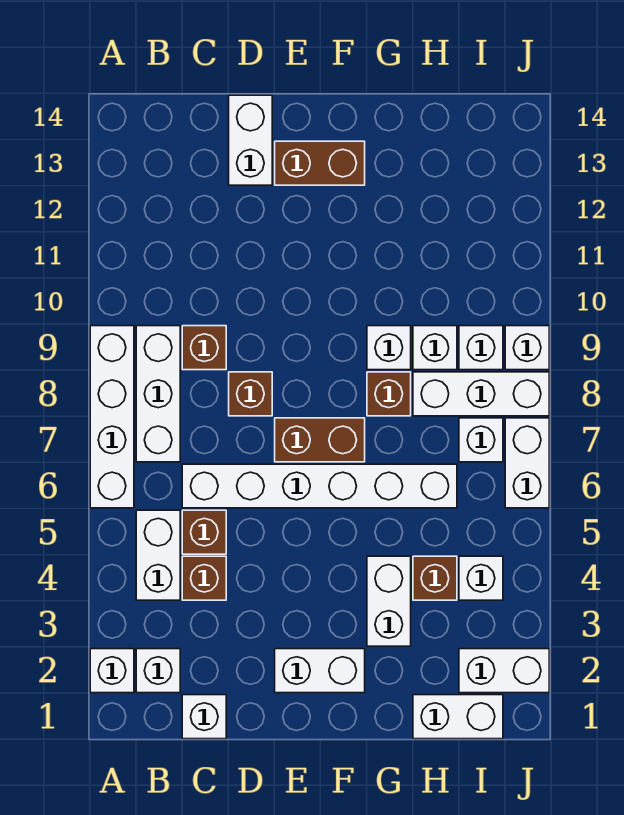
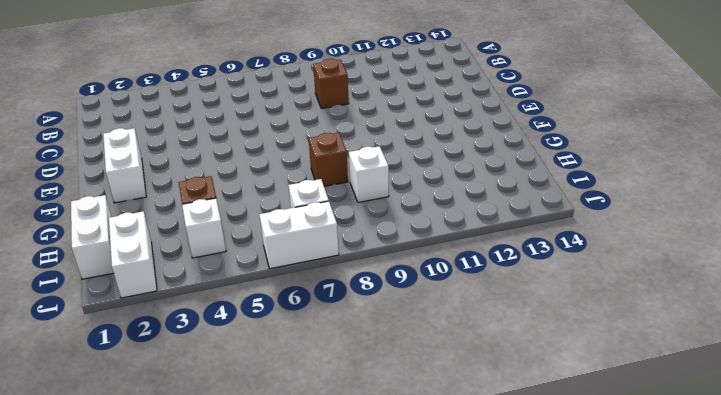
none -> white 1x1 brick [90,649,134,693]
none -> white 1x4 brick [90,326,134,508]
none -> white 1x1 brick [136,649,180,693]

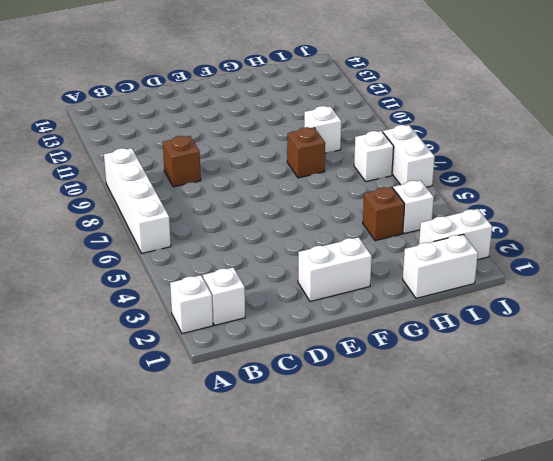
none -> white 1x2 brick [136,510,180,600]
none -> white 1x3 brick [136,326,180,462]
none -> white 1x1 brick [182,695,226,739]

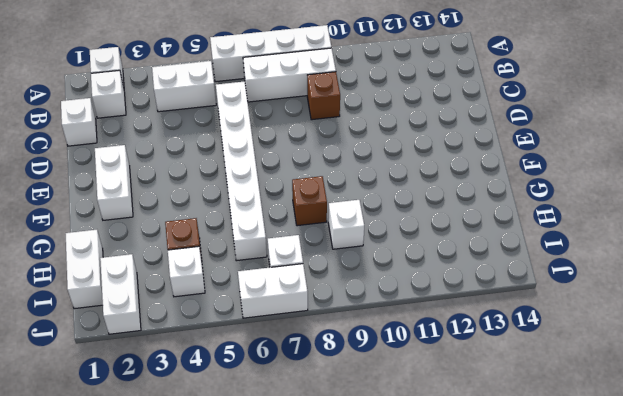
none -> brown 1x1 brick [182,556,226,600]
none -> brown 1x1 brick [182,510,226,554]
none -> brown 1x1 brick [229,372,272,416]

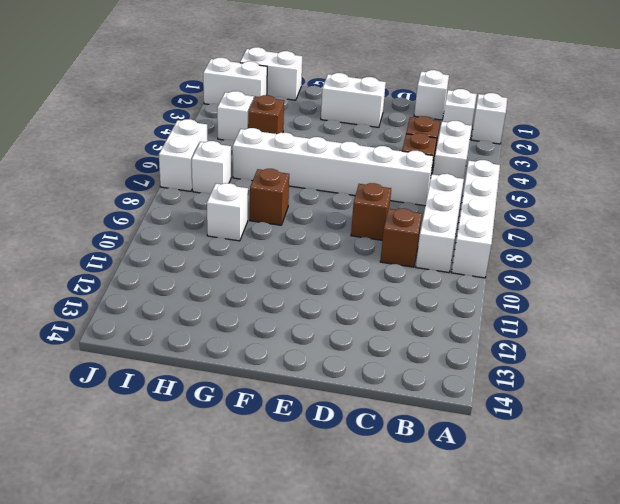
none -> white 1x2 brick [229,95,272,185]
none -> brown 1x2 brick [275,418,365,462]
none -> brown 1x2 brick [275,141,365,185]

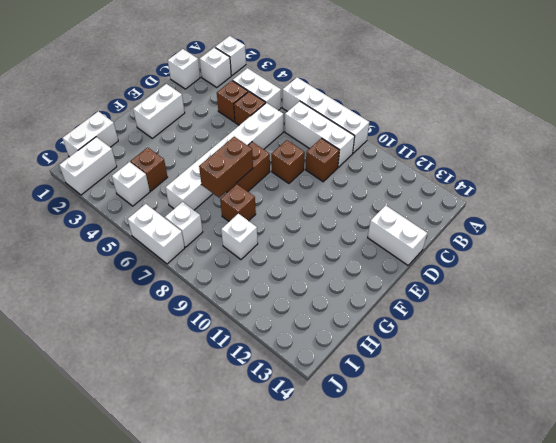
brown 1x2 brick [199,137,253,198] -> brown 1x2 brick moved to [275,141,365,185]
none -> white 1x2 brick [367,556,411,646]
none -> white 1x1 brick [367,326,411,370]
none -> white 1x3 brick [413,372,549,416]

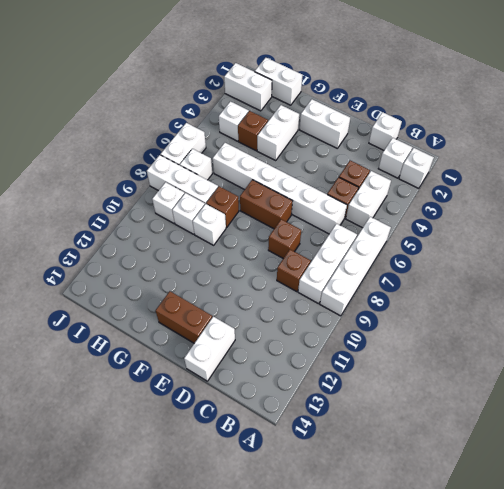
none -> white 1x1 brick [505,326,549,370]

